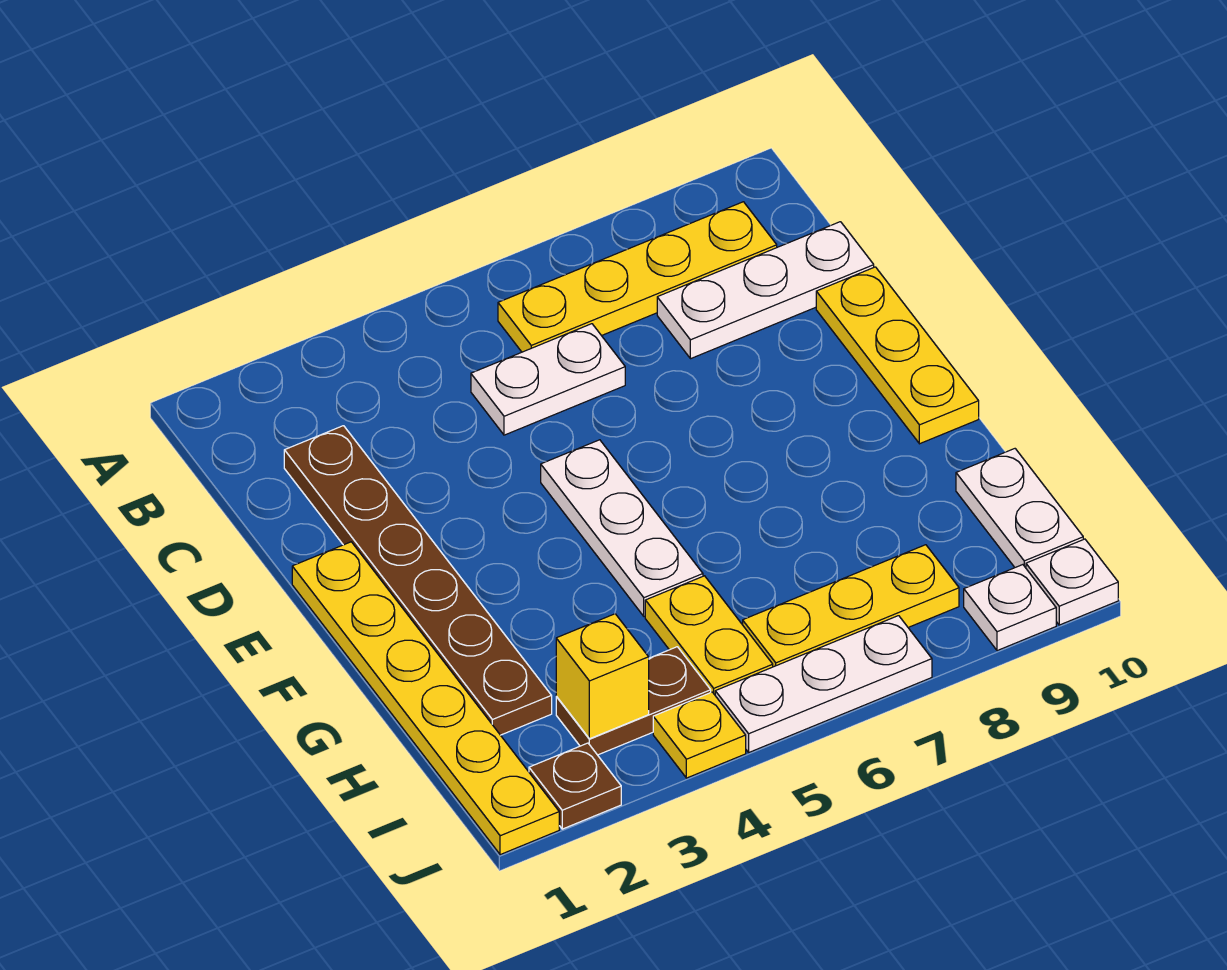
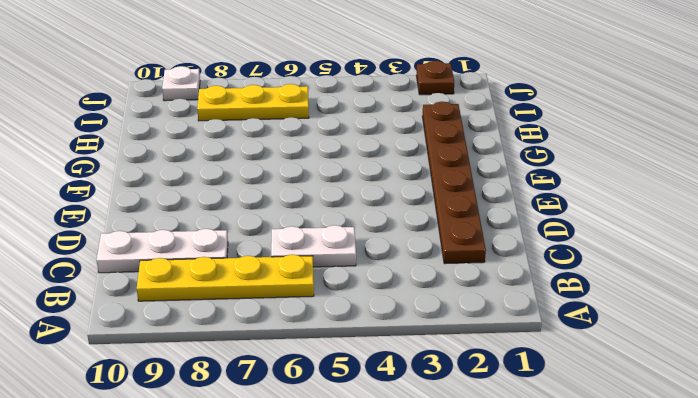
none -> yellow 1x3 plate [816,267,979,444]
none -> yellow 1x6 plate [292,542,559,855]
none -> white 1x3 plate [541,440,703,616]

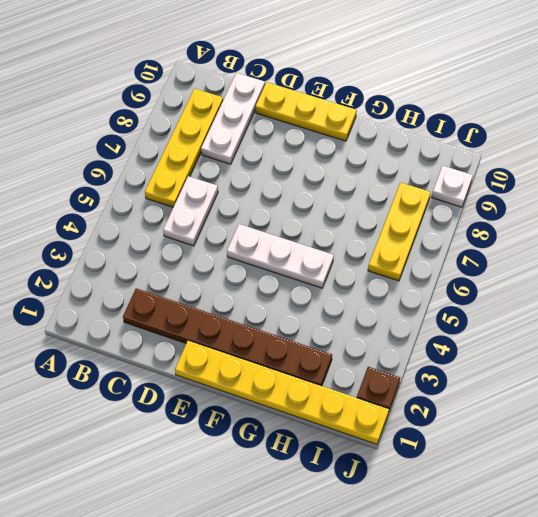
none -> yellow 1x2 plate [645,576,773,695]
none -> white 1x2 plate [956,449,1083,568]
none -> brown 1x2 plate [556,647,711,755]

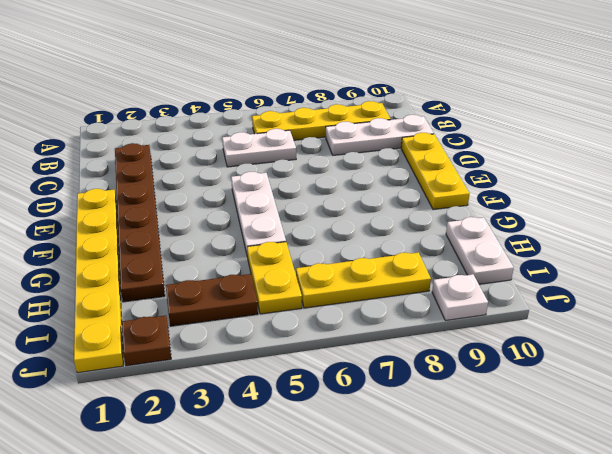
none -> yellow 1x1 plate [653,692,746,778]
none -> white 1x3 plate [715,616,932,752]
none -> white 1x1 plate [1026,539,1118,625]

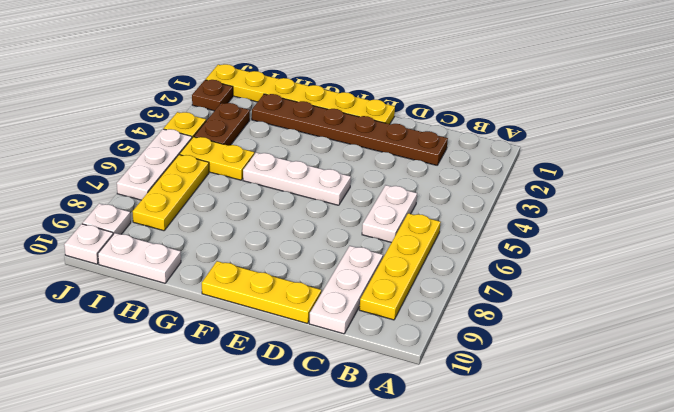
none -> yellow 1x1 brick [556,614,649,739]

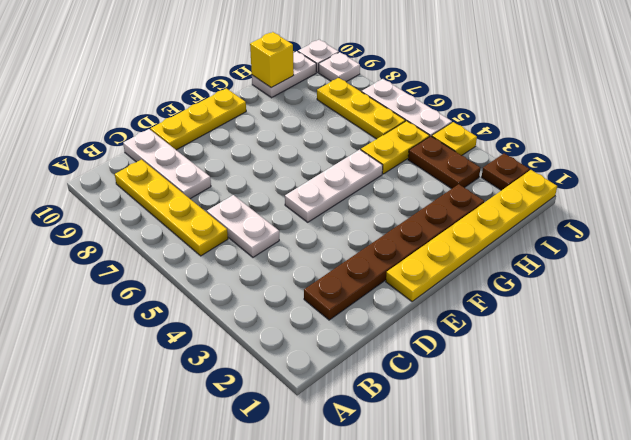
yellow 1x1 brick [250,32,294,88] -> yellow 1x1 brick moved to [556,614,649,739]

